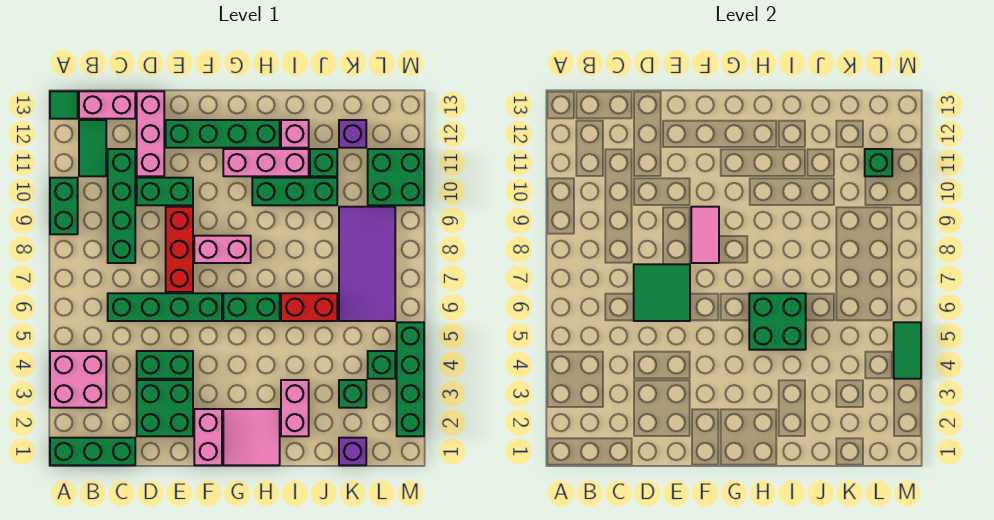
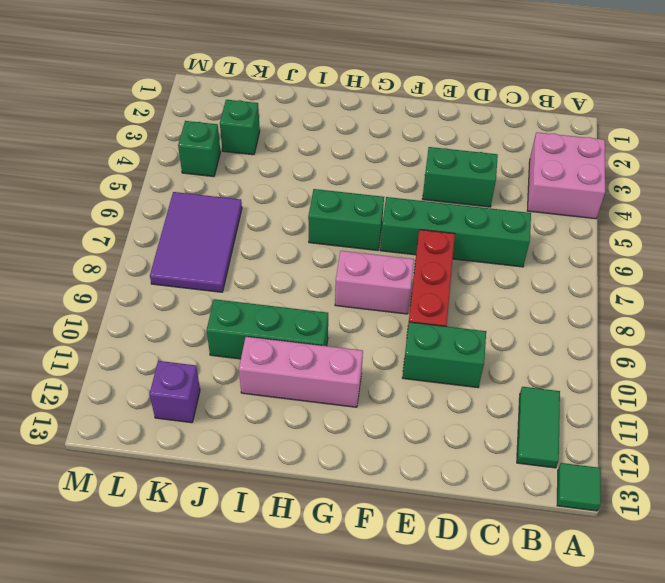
purple 2x3 tile [150,192,242,292] -> purple 2x4 tile [339,207,395,321]
none -> green 1x3 brick [50,438,135,465]
none -> green 1x2 brick [50,178,78,234]
none -> pink 1x2 brick [79,91,135,119]
none -> green 1x4 brick [108,149,135,263]

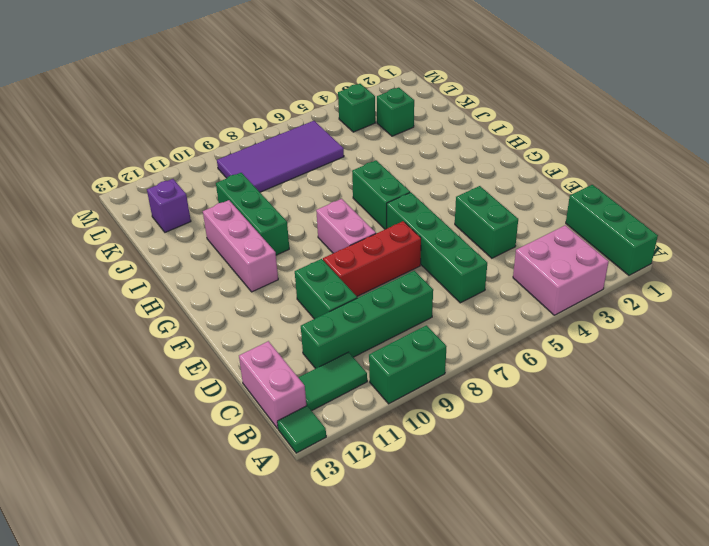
none -> green 2x2 brick [137,380,193,436]
none -> pink 1x3 brick [137,91,164,176]
none -> green 1x4 brick [166,120,280,148]
none -> pink 1x2 brick [194,409,222,465]

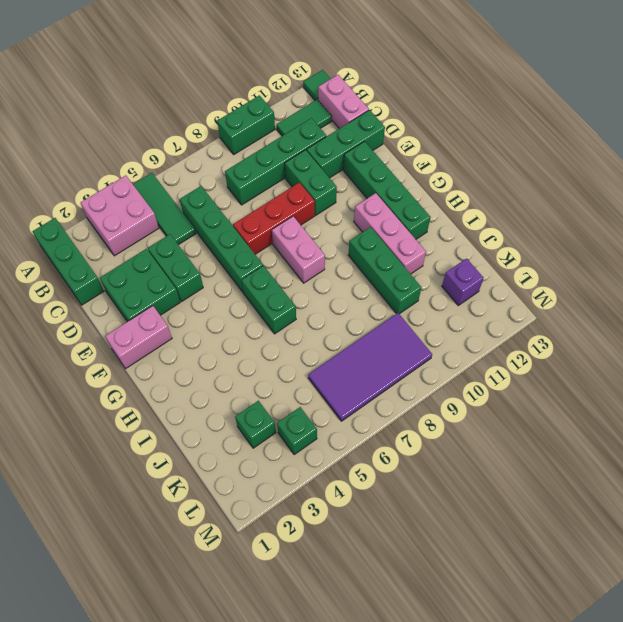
green 1x3 tile [133,173,196,245] -> none
green 1x3 brick [307,110,385,178] -> pink 1x3 brick [137,91,164,176]
none -> pink 2x2 tile [223,409,280,465]
none -> pink 1x2 brick [281,380,309,436]
none -> red 1x2 brick [281,293,337,321]
none -> pink 1x1 brick [281,120,309,148]

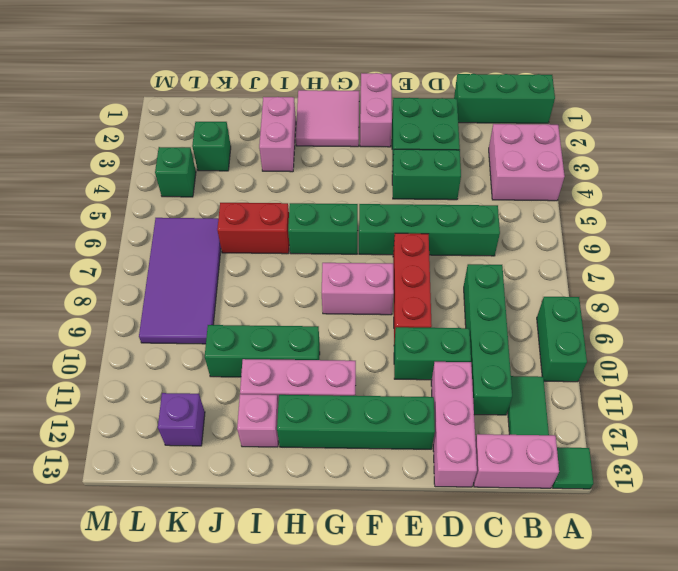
none -> green 1x1 brick [310,149,337,176]
none -> purple 1x1 brick [339,438,366,465]
none -> green 2x2 brick [368,149,424,205]
none -> green 1x4 brick [397,322,424,436]

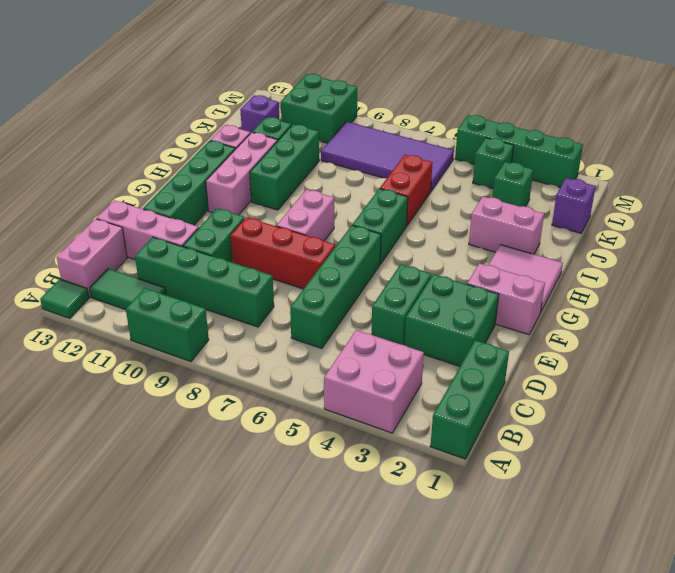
none -> green 2x2 tile [634,264,690,321]
none -> pink 1x2 tile [691,207,719,263]
none -> green 2x2 brick [749,293,806,350]
none -> green 1x1 brick [865,149,892,176]

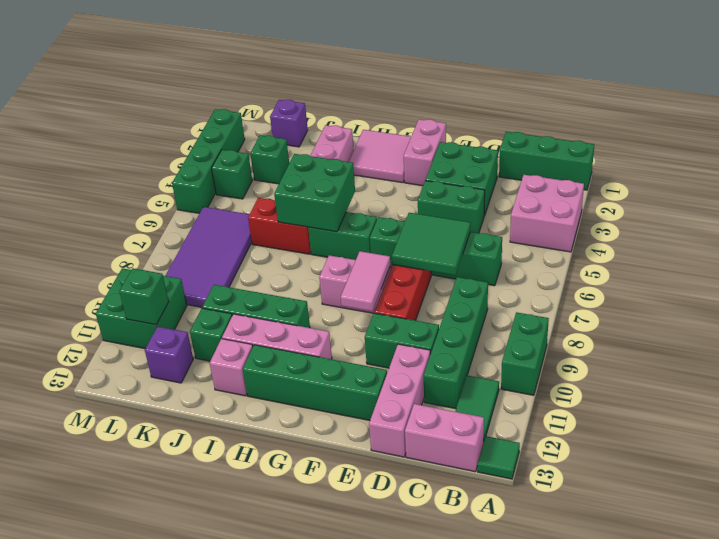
none -> green 1x2 tile [894,322,921,379]

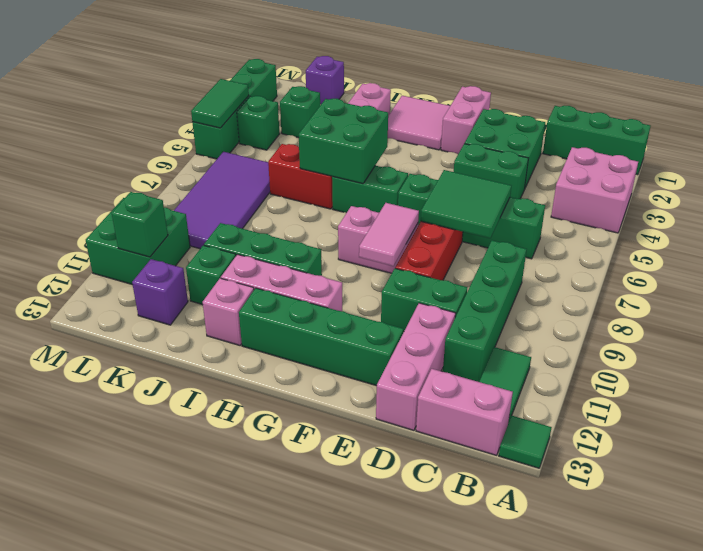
none -> green 1x2 brick [50,178,78,234]

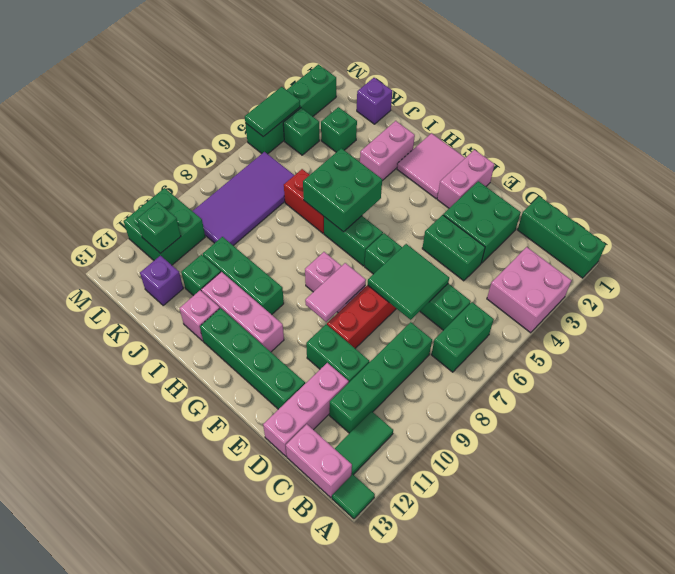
green 1x2 brick [431,302,494,372] -> green 1x2 brick moved to [50,178,78,234]

